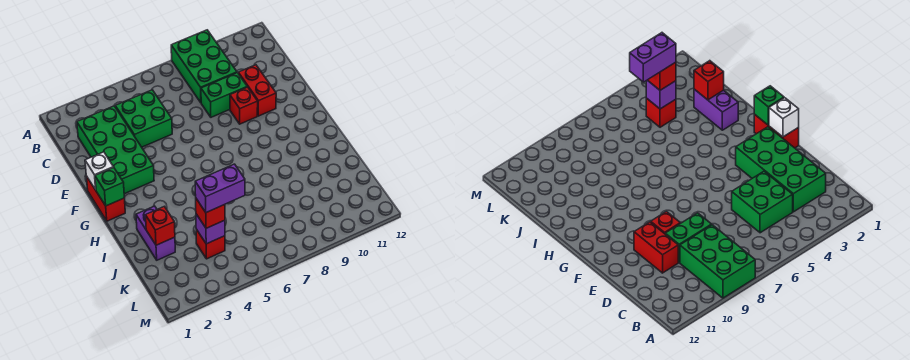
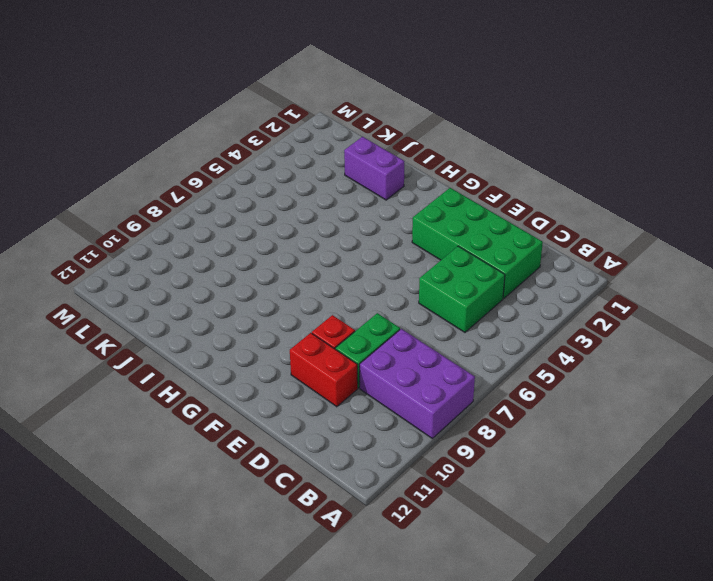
purple 2x3 brick [360,329,475,438] -> green 2x3 brick [171,30,237,102]
none -> red 1x2 brick [86,176,125,221]
none -> red 1x1 brick [196,229,225,259]
none -> white 1x1 brick [85,152,113,190]

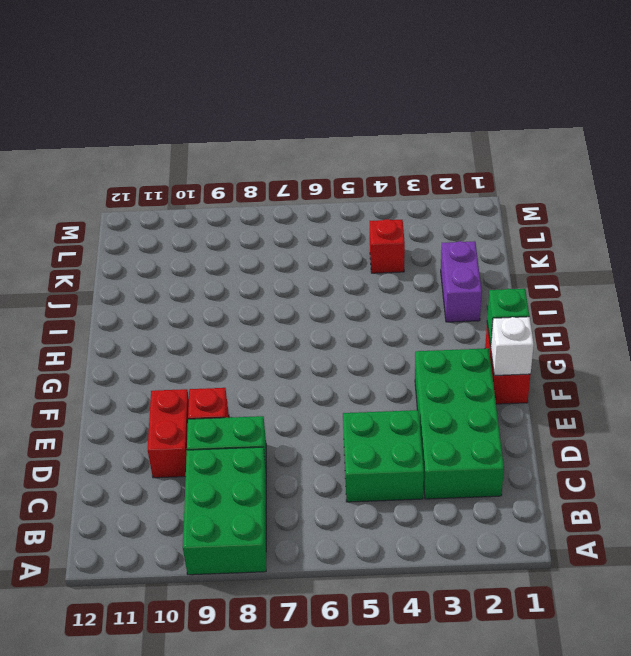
none -> red 1x1 brick [146,207,175,245]
none -> purple 1x1 brick [196,214,225,244]
none -> red 1x1 brick [196,199,225,228]

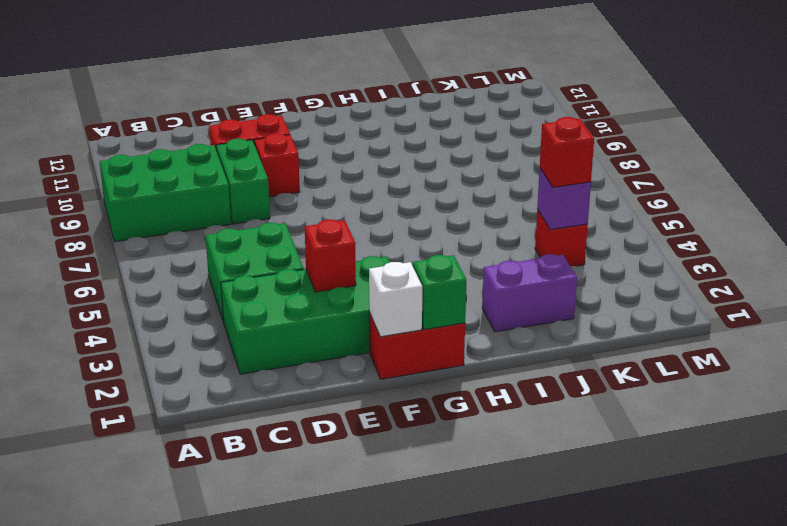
red 1x1 brick [305,220,356,292] -> red 1x1 brick moved to [146,207,175,245]
none -> purple 1x2 brick [195,164,245,212]

